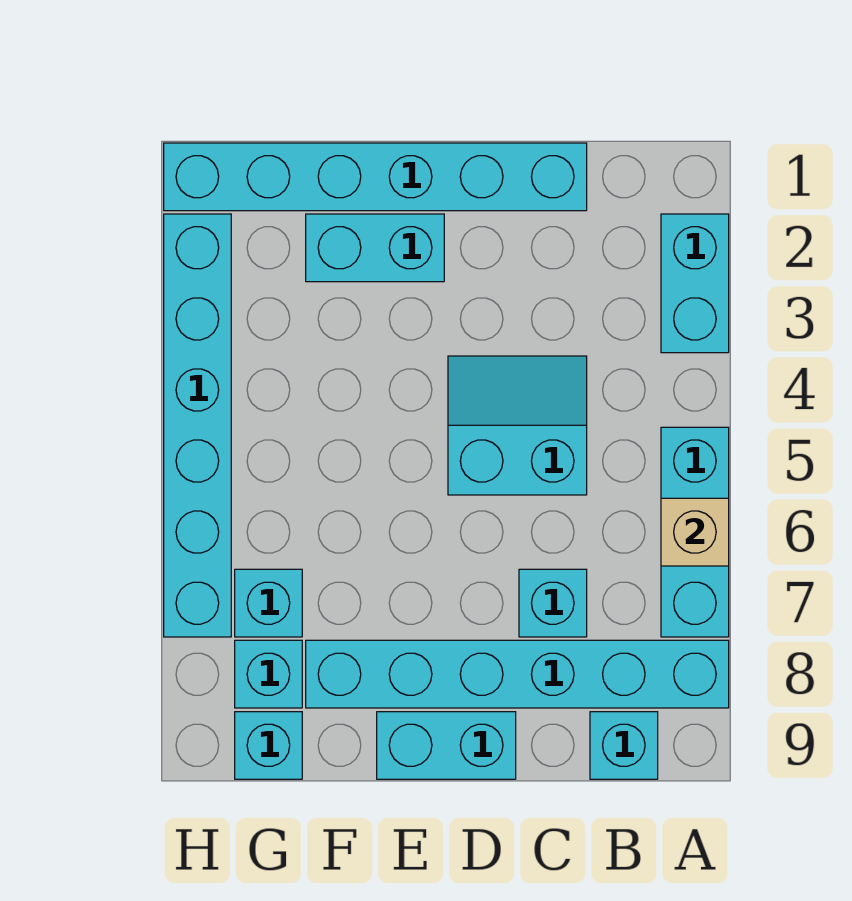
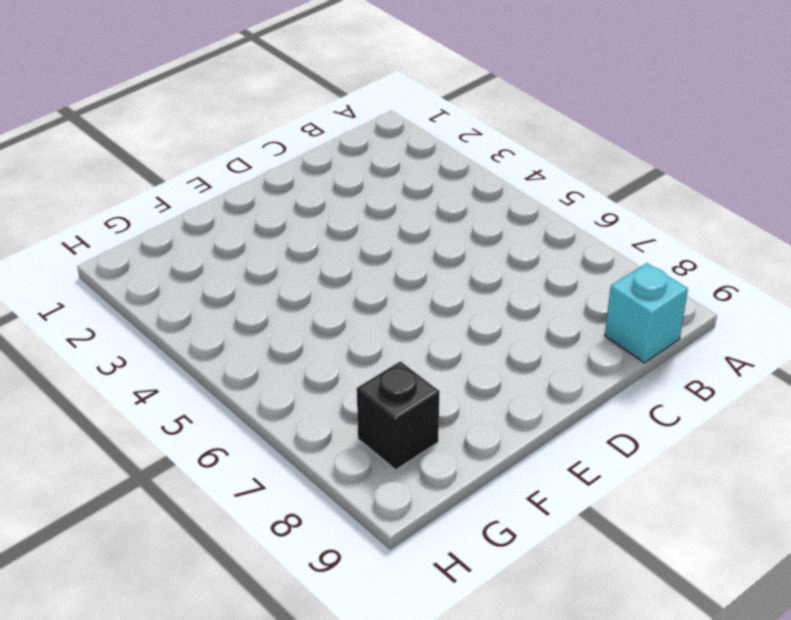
black 1x1 brick [357,361,440,470] -> cyan 1x1 brick [235,640,302,708]
none -> cyan 1x2 brick [661,214,729,353]
none -> cyan 1x3 brick [661,427,729,637]
none -> cyan 1x6 brick [306,640,729,708]

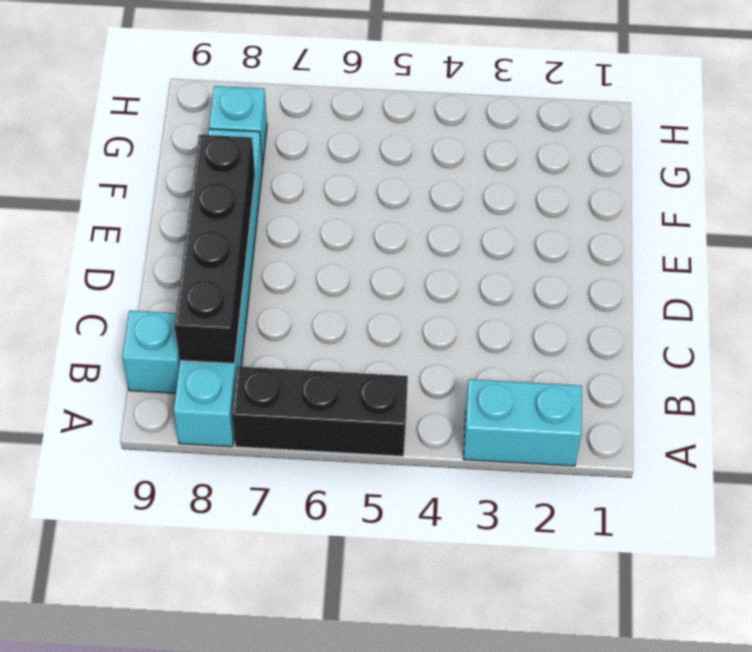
black 1x3 brick [232,367,408,456] -> cyan 1x3 brick [661,427,729,637]
black 1x4 brick [175,135,255,364] -> none
none -> cyan 1x6 brick [164,143,587,211]
none -> cyan 2x2 slope [448,356,587,495]
none -> cyan 1x1 brick [519,569,587,637]

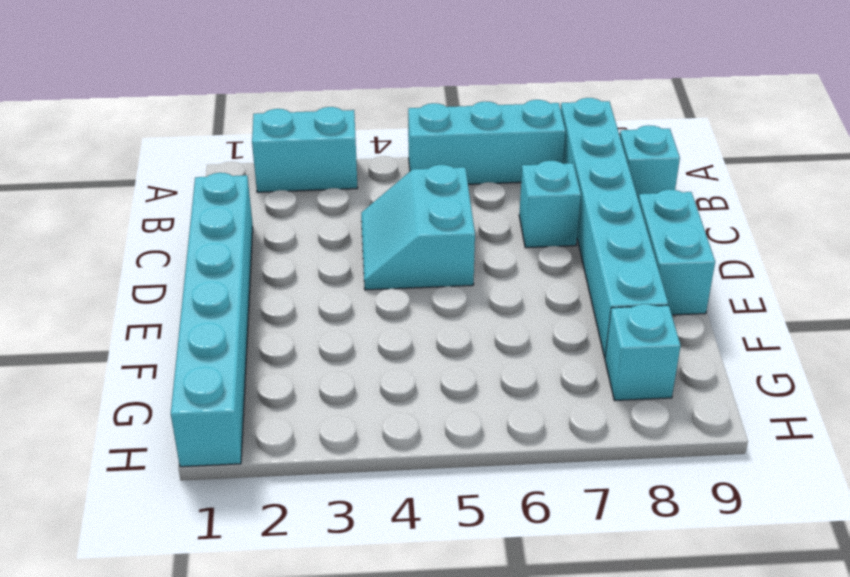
none -> cyan 1x2 brick [306,214,444,282]
none -> cyan 1x1 brick [235,569,302,637]
none -> cyan 1x1 brick [235,712,302,779]

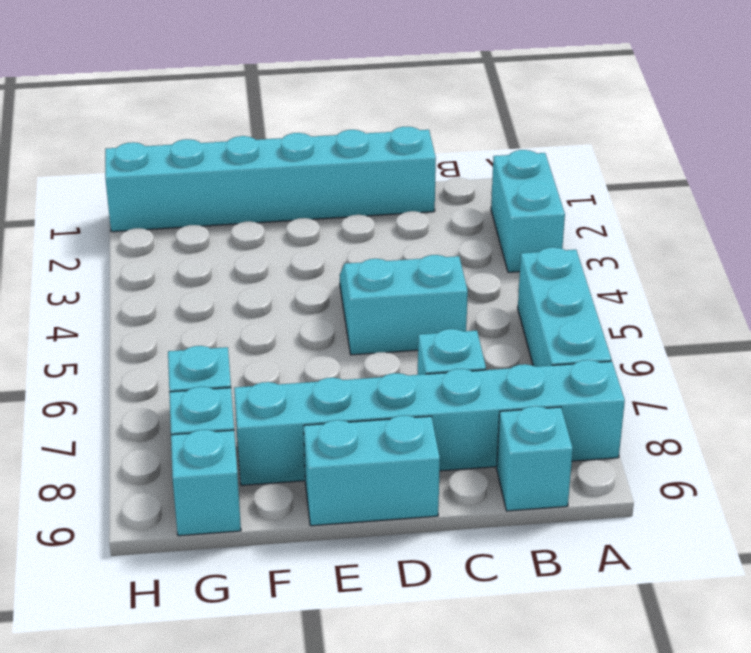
none -> cyan 1x2 brick [306,214,444,282]
none -> cyan 1x6 brick [164,214,231,637]
none -> tan 1x1 brick [661,498,729,566]

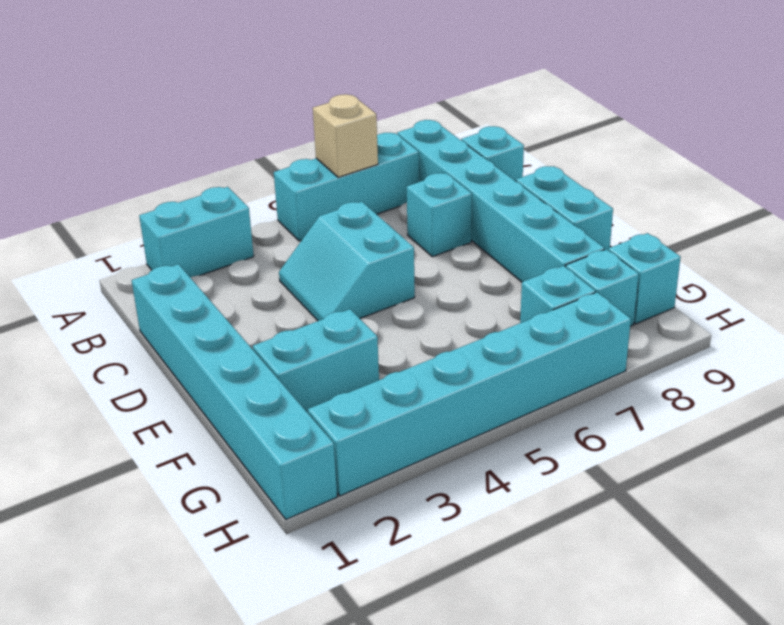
cyan 1x2 brick [253,309,379,413] -> cyan 1x2 brick turned to [306,214,444,282]

